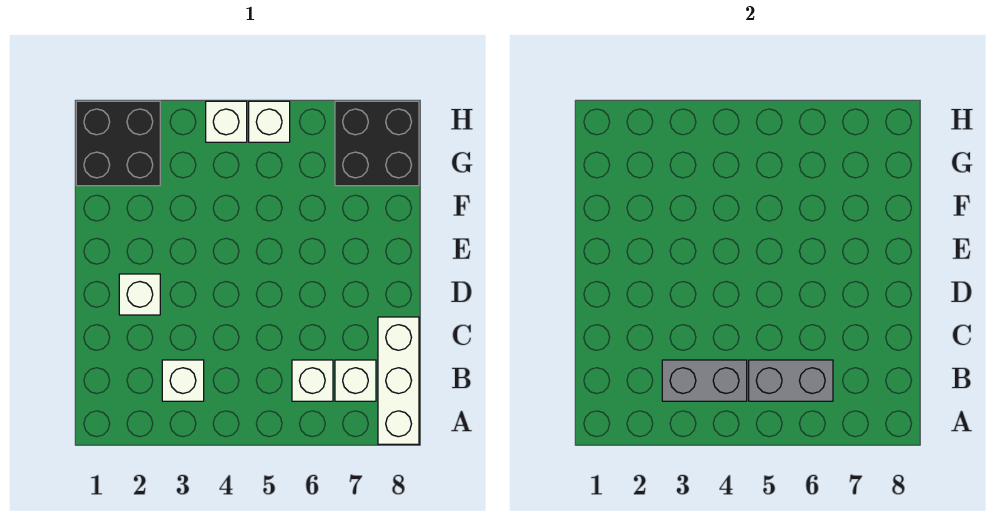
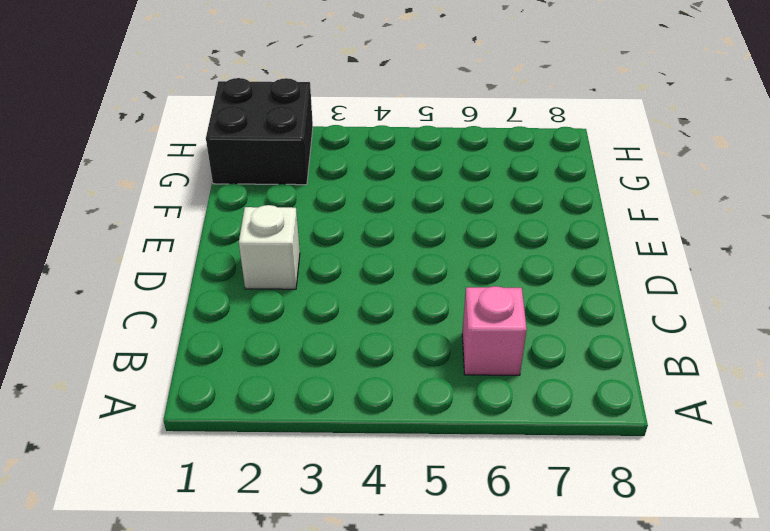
pink 1x1 brick [462,286,527,375] -> white 1x1 brick [292,360,333,401]
none -> white 1x3 brick [378,317,419,444]
none -> white 1x1 brick [162,360,204,401]

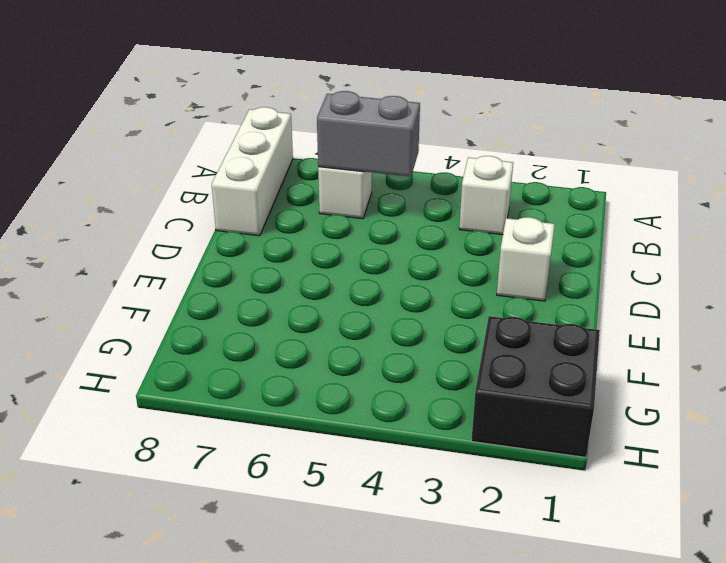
none -> white 1x1 brick [335,360,376,401]
none -> black 2x2 brick [335,101,419,186]

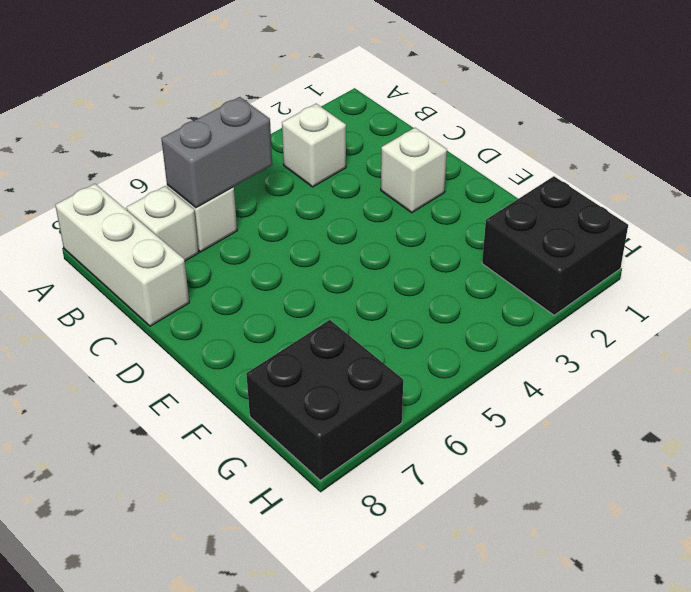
none -> white 1x1 brick [206,101,247,142]
none -> white 1x1 brick [249,101,290,142]

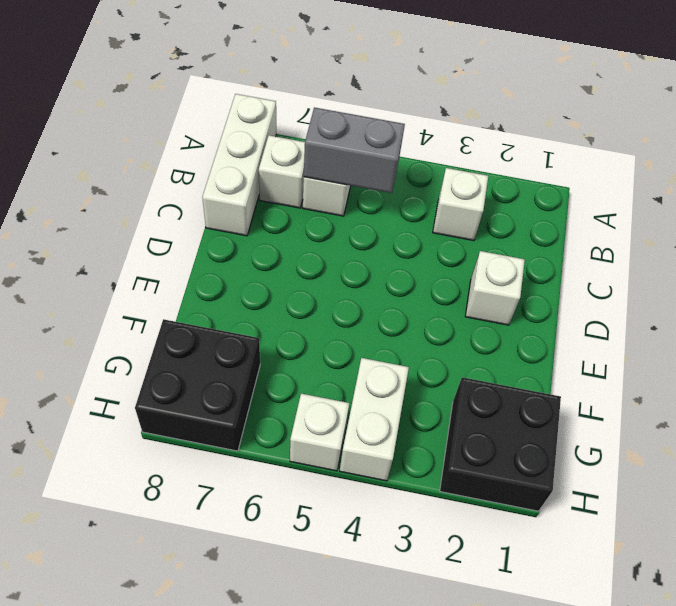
white 1x2 brick [340,358,409,481] -> white 1x1 brick [206,101,247,142]
none -> grey 1x2 brick [662,360,747,401]

